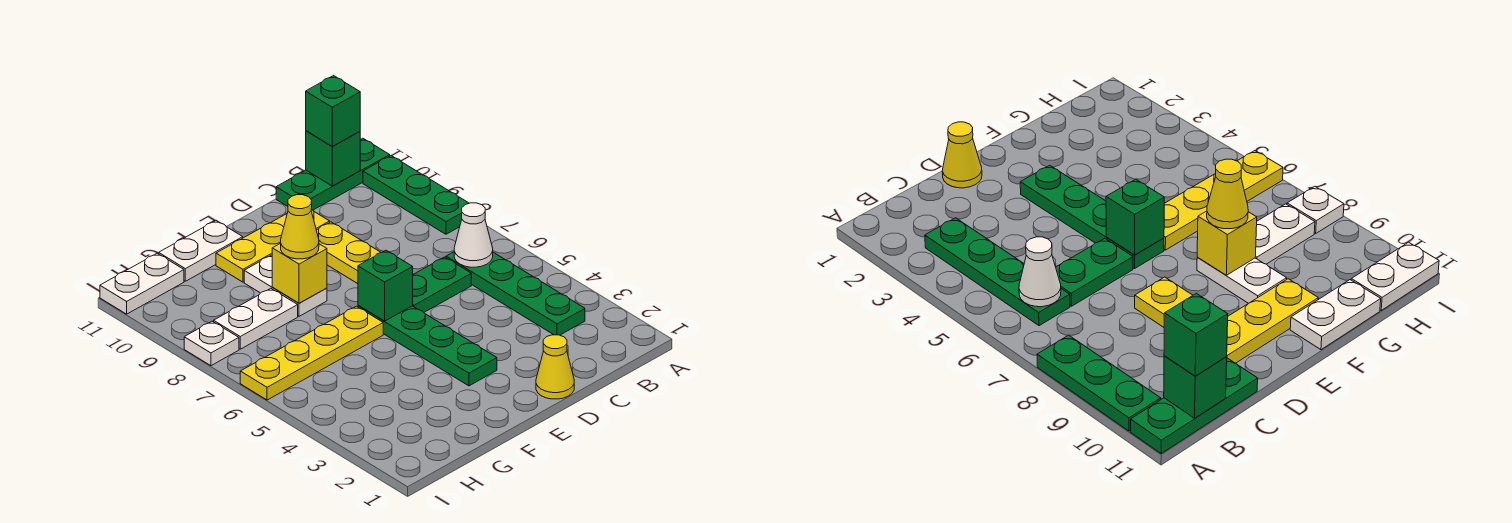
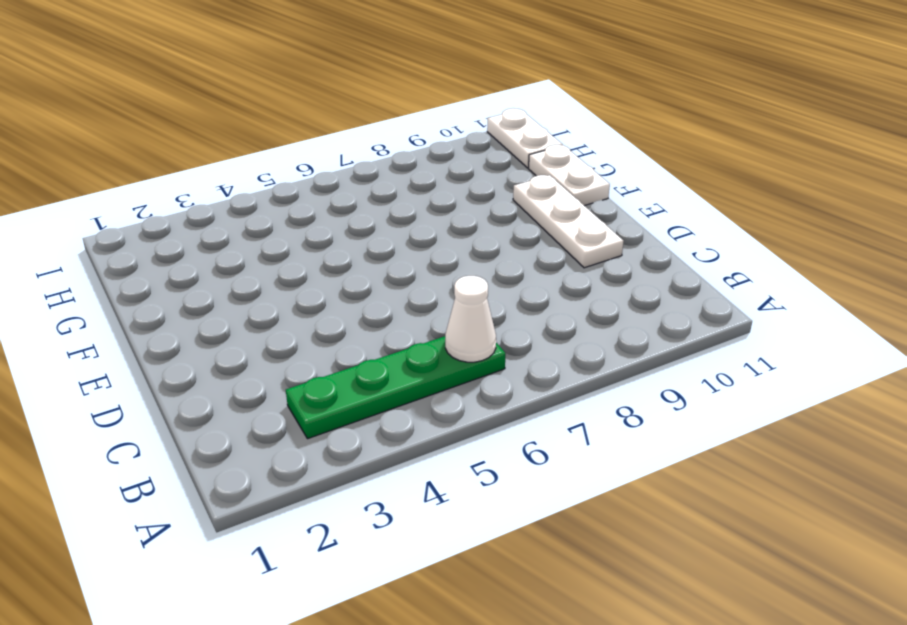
white 1x3 plate [513,175,623,268] -> yellow 1x3 plate [216,209,330,282]
none -> green 1x3 plate [363,156,469,234]
none -> green 1x3 plate [276,138,390,210]
none -> green 1x2 plate [413,257,471,312]

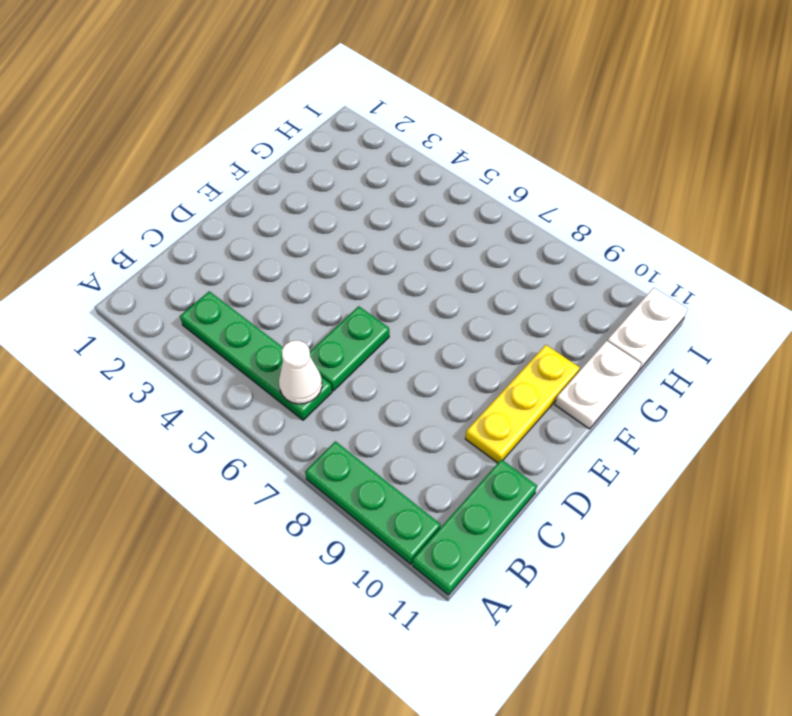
none -> yellow 1x1 cone [536,335,574,399]
none -> yellow 1x2 plate [316,222,381,284]
none -> green 1x4 plate [358,305,497,386]

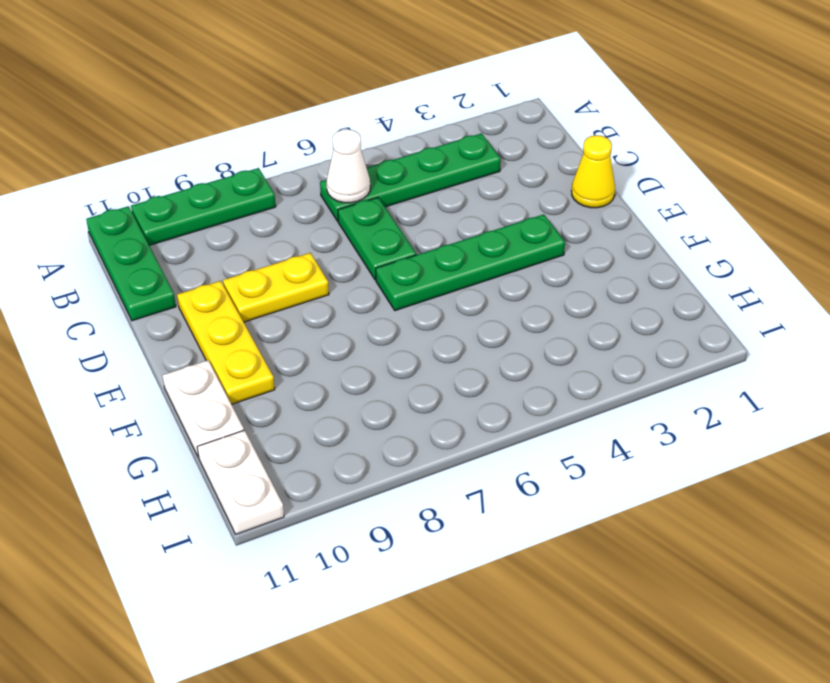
none -> yellow 1x4 plate [240,306,383,400]
none -> white 1x2 plate [244,255,327,316]
none -> white 1x2 plate [214,288,298,349]

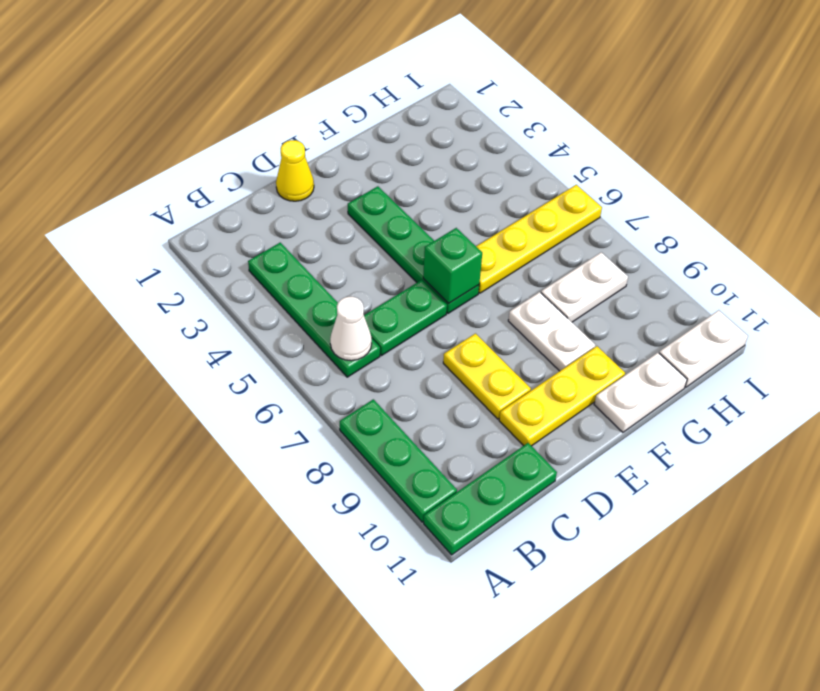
none -> white 1x1 plate [184,321,239,366]
none -> green 1x1 brick [306,131,360,186]
none -> yellow 1x1 brick [272,243,327,303]

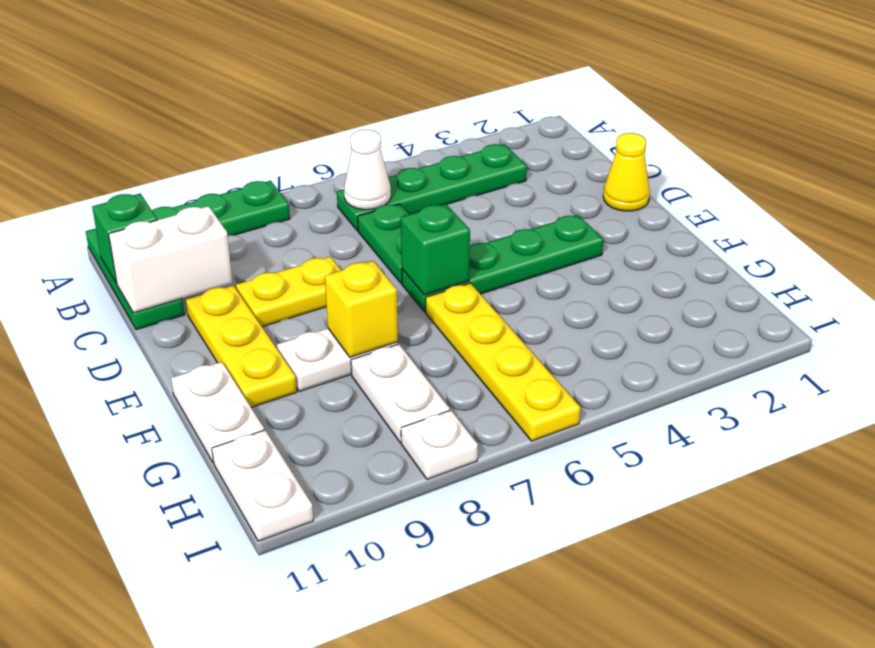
white 1x2 brick [109,206,232,313] -> none
none -> green 1x1 brick [306,76,360,147]
none -> yellow 1x1 cone [281,195,319,259]

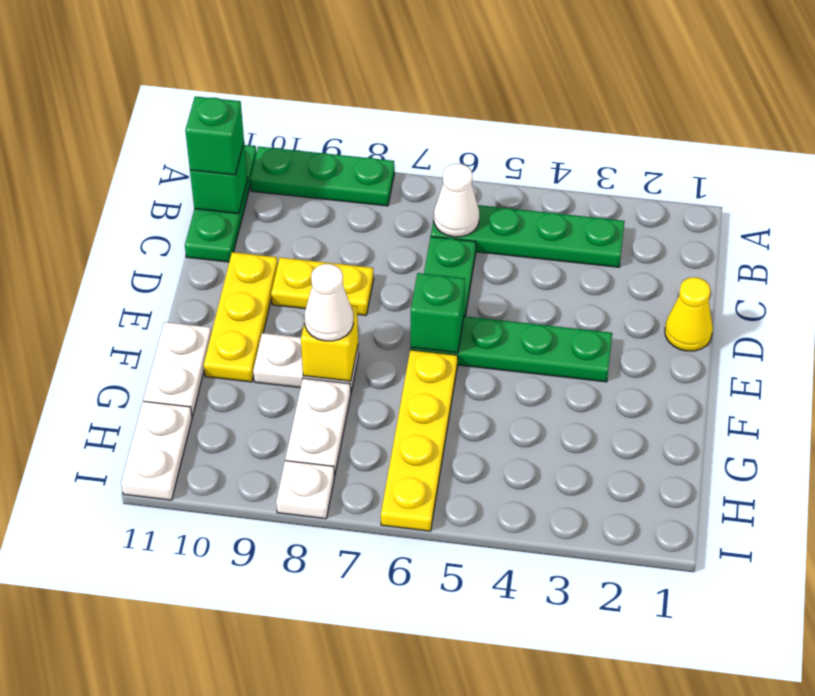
white 1x1 cone [304,264,353,341] -> yellow 1x1 cone [281,195,319,259]

